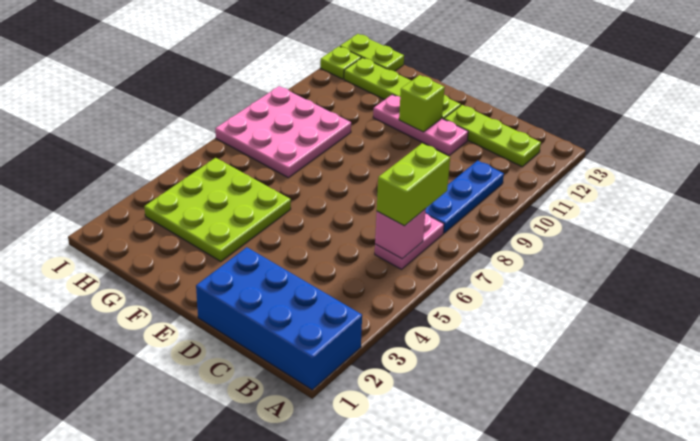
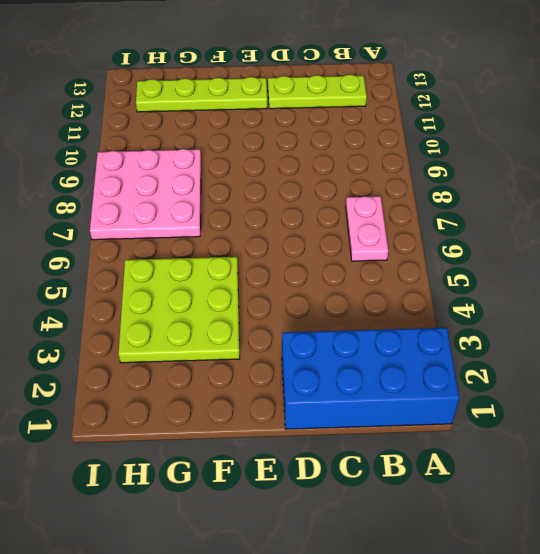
none -> blue 1x3 plate [425,161,504,233]
none -> pink 1x3 plate [373,94,468,155]
none -> lime 1x2 plate [340,34,404,71]

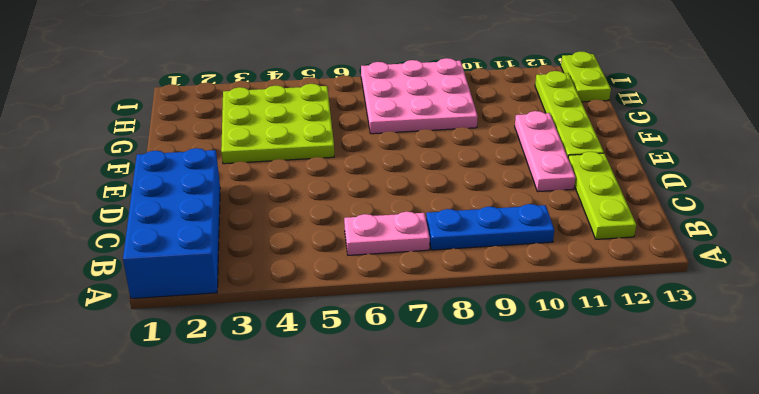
none -> lime 1x1 plate [320,46,361,79]
none -> pink 1x1 brick [375,209,426,259]
none -> lime 1x1 brick [399,75,445,132]

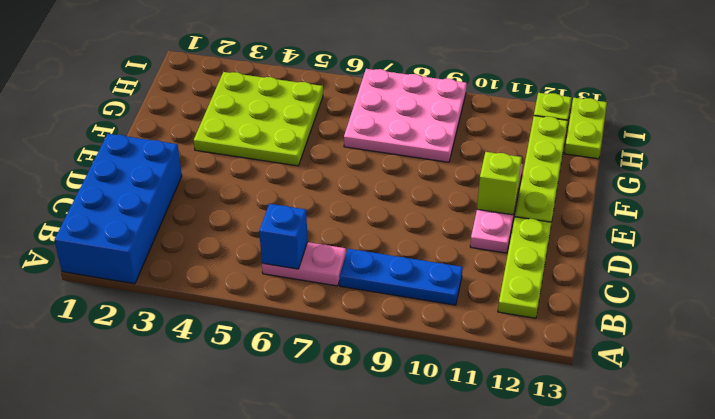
blue 1x1 brick [259,204,308,269] -> pink 1x1 brick [375,209,426,259]
none -> lime 1x2 brick [377,143,450,226]

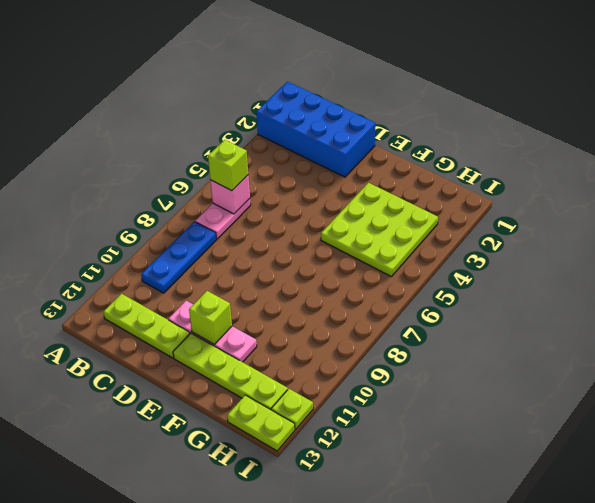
lime 1x1 brick [208,140,248,191] -> lime 1x2 brick [377,143,450,226]
none -> pink 3x3 plate [215,86,351,178]

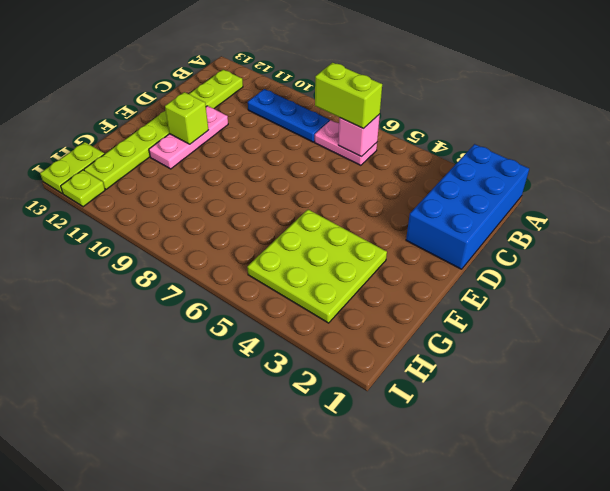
none -> pink 3x3 plate [215,86,351,178]

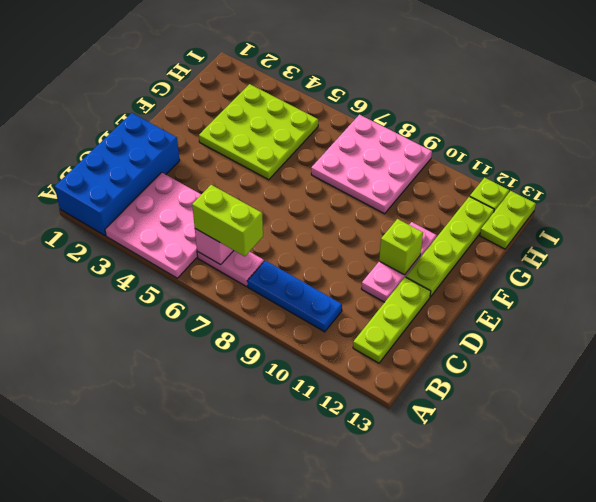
pink 3x3 plate [105,172,201,278] -> none

